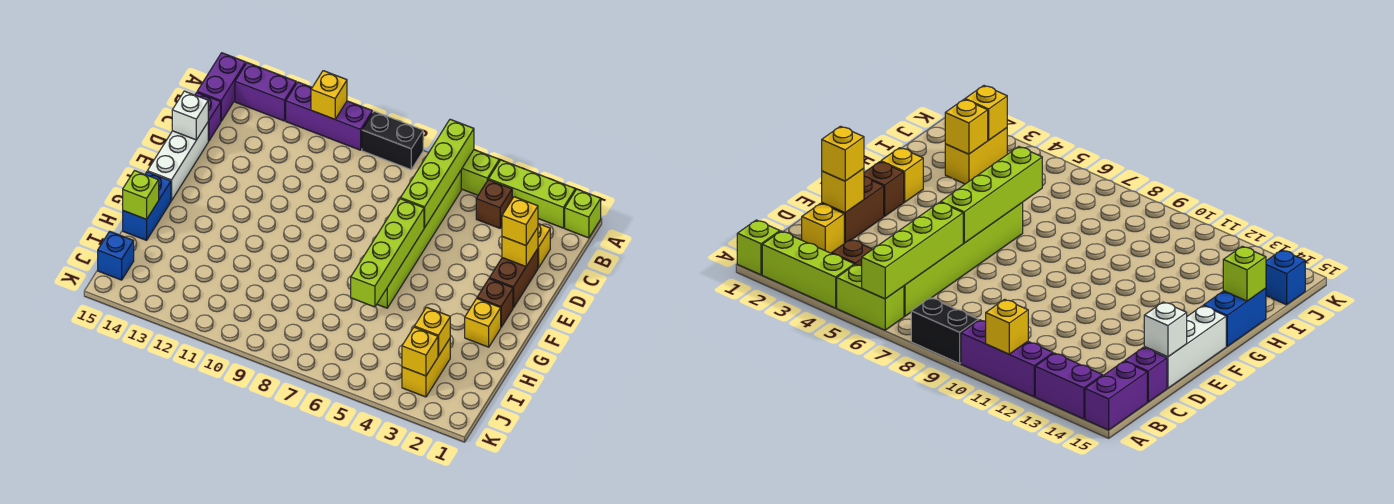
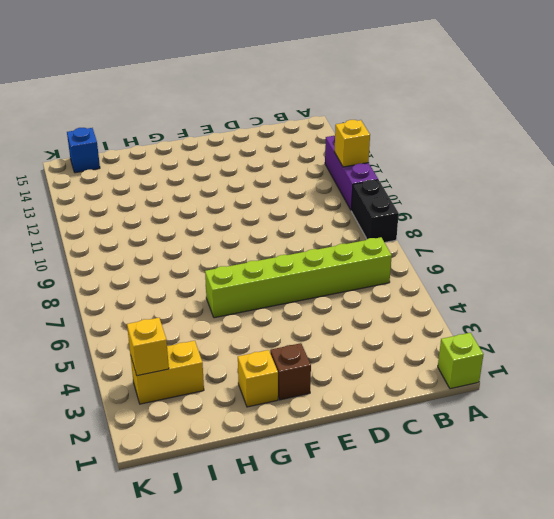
none -> lime 1x3 brick [489,160,575,228]
none -> lime 1x2 brick [461,150,499,195]
none -> purple 1x2 brick [235,63,296,121]

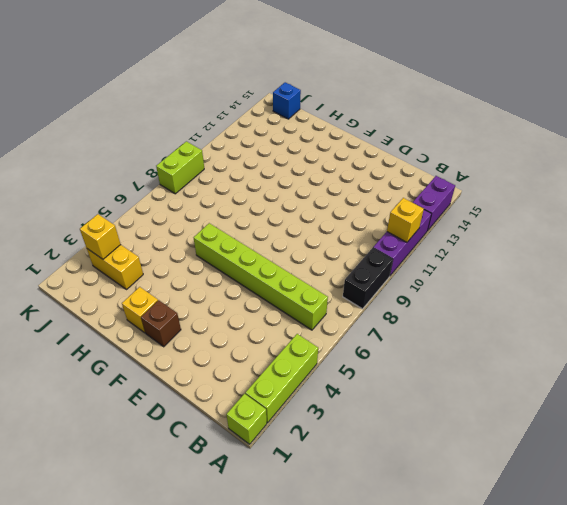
lime 1x2 brick [156,141,204,194] -> lime 1x2 brick moved to [461,150,499,195]
none -> purple 1x2 brick [197,53,246,121]
none -> brown 1x1 brick [476,180,512,228]
none -> yellow 1x1 brick [538,224,550,268]

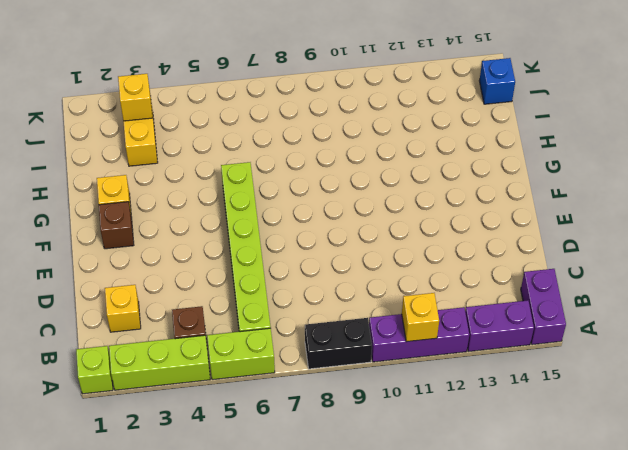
none -> purple 1x1 brick [195,93,221,141]
none -> brown 1x2 brick [490,249,538,307]
none -> white 1x3 brick [147,123,208,201]

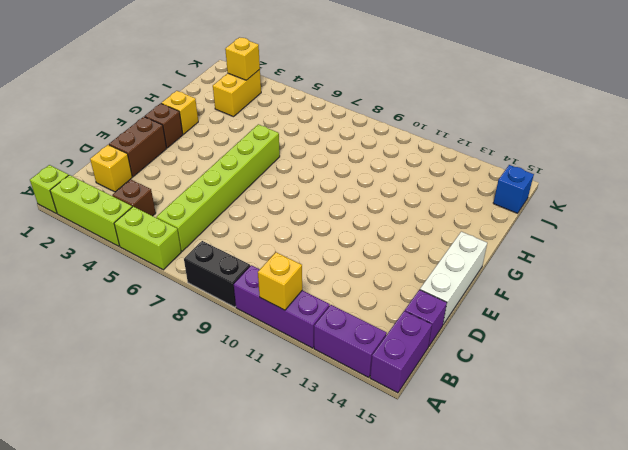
none -> blue 1x2 brick [123,172,171,240]
none -> lime 1x4 brick [401,119,474,228]
none -> yellow 1x1 brick [502,228,538,266]

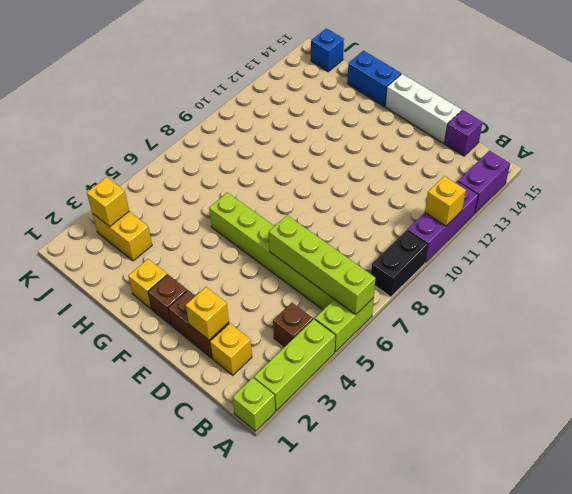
none -> purple 1x2 brick [197,53,246,121]
none -> white 1x1 brick [172,91,208,140]
none -> lime 1x4 brick [351,199,424,307]

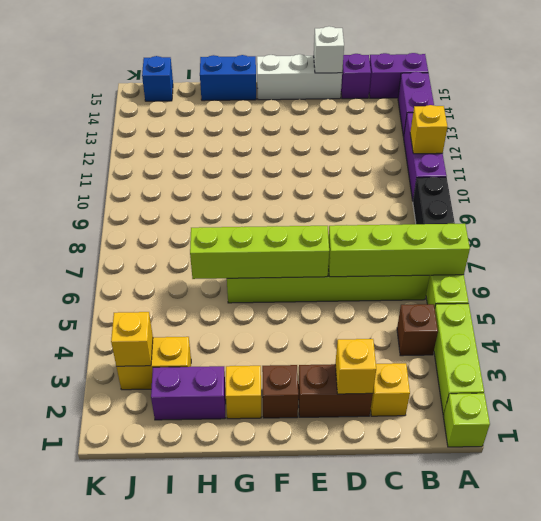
purple 1x2 brick [151,366,226,420] -> none
none -> lime 1x1 brick [123,171,159,219]
none -> yellow 1x1 brick [414,307,450,356]
none -> yellow 1x1 brick [502,197,538,245]

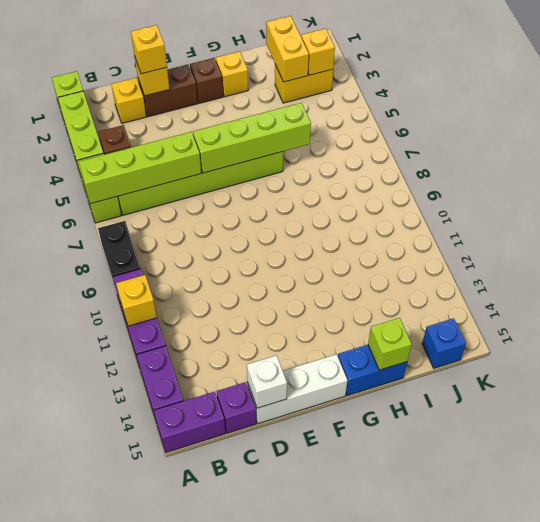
yellow 1x2 brick [266,16,309,82] -> yellow 1x1 brick [414,307,450,356]

